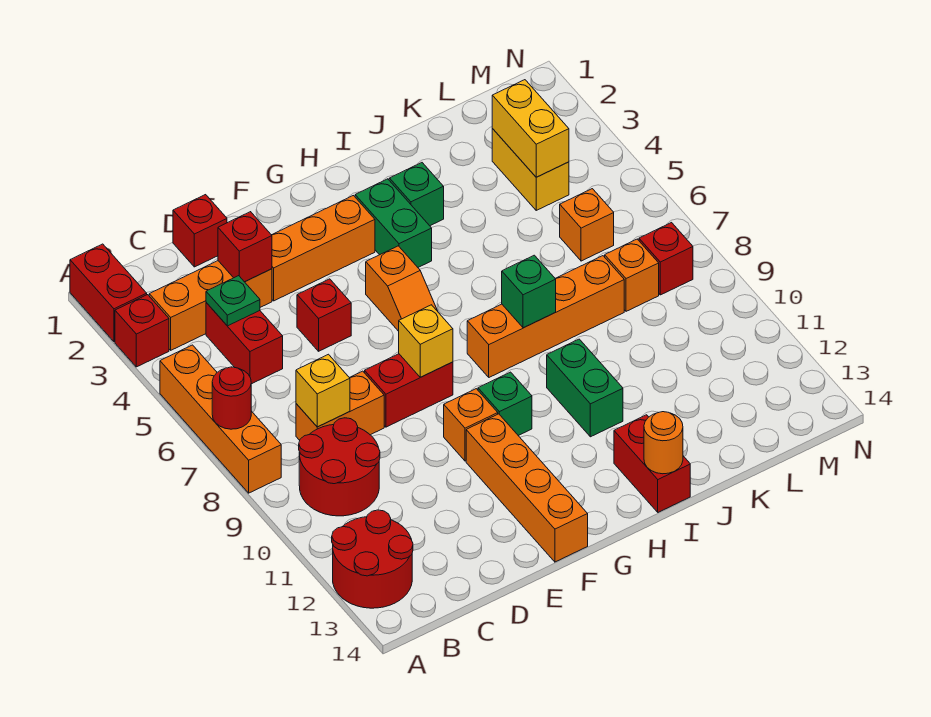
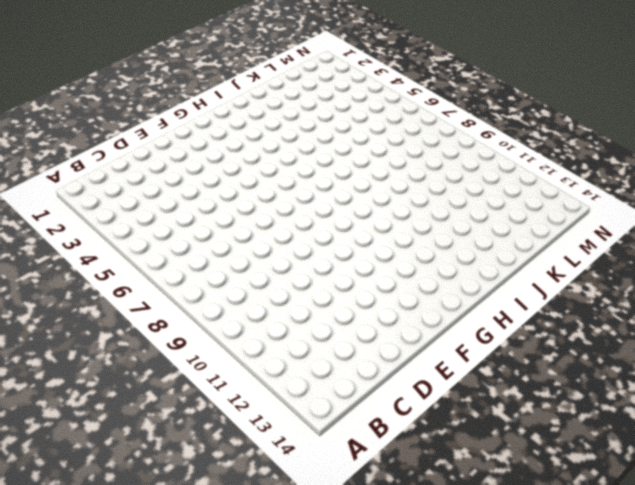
none -> red 1x2 brick [70,244,147,342]
none -> red 1x1 brick [115,295,169,367]
none -> orange 1x4 brick [160,345,281,493]
none -> red 2x2 round brick [332,510,413,608]

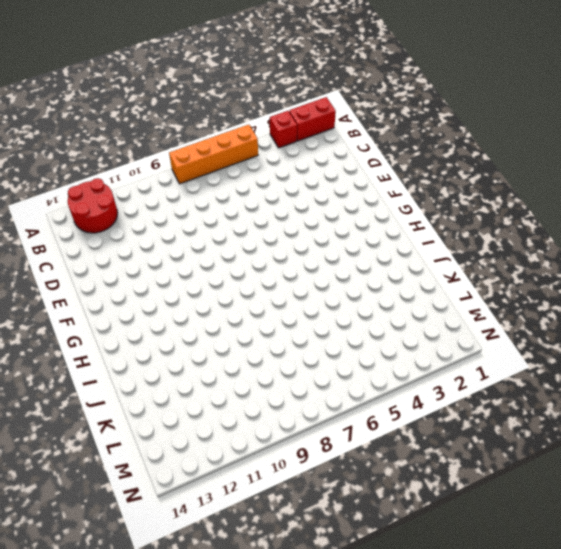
none -> orange 1x3 brick [149,261,272,350]
none -> red 2x2 round brick [299,418,380,516]
none -> red 1x2 brick [206,303,283,384]
none -> orange 1x2 brick [296,371,384,440]

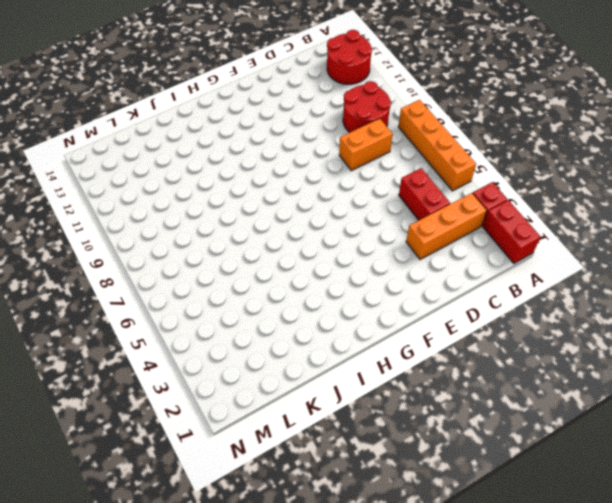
none -> red 1x1 brick [173,195,227,267]
none -> orange 1x3 brick [272,196,375,301]
none -> red 1x1 brick [297,279,351,351]
none -> red 1x2 brick [365,354,453,427]

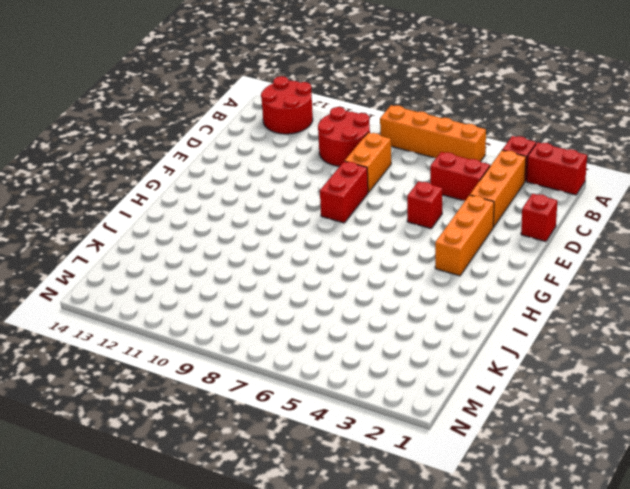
none -> orange 1x1 brick [444,389,498,461]
none -> orange 1x4 brick [466,414,588,562]
none -> orange 1x2 slope [366,246,437,331]
none -> green 1x1 brick [478,372,532,436]

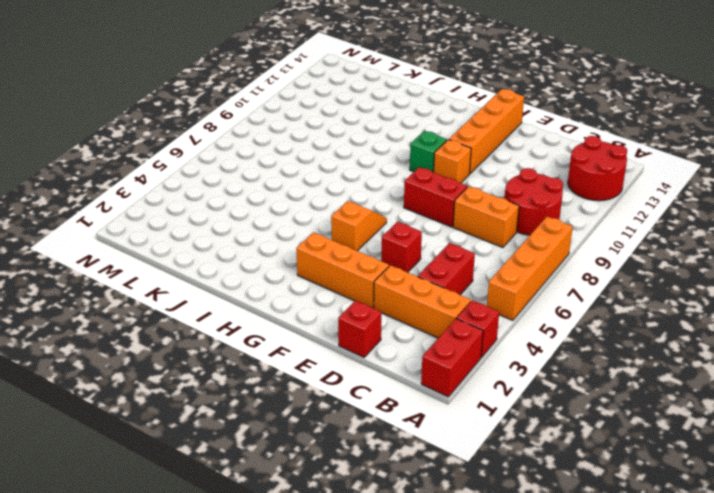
none -> green 1x2 brick [355,179,432,267]
none -> orange 1x4 brick [467,256,624,377]
none -> green 1x1 brick [389,163,444,226]
none -> green 1x2 brick [547,339,623,437]

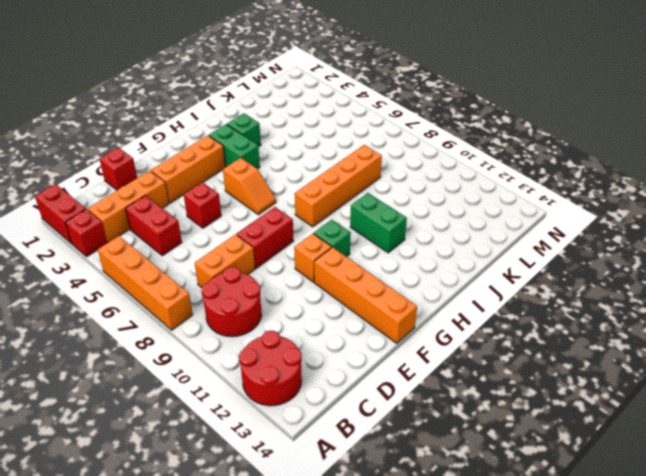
none -> red 1x2 brick [614,415,690,512]
none -> yellow 1x2 brick [492,129,569,210]
none -> orange 1x1 brick [560,189,614,261]
none -> orange 1x1 brick [605,239,659,311]

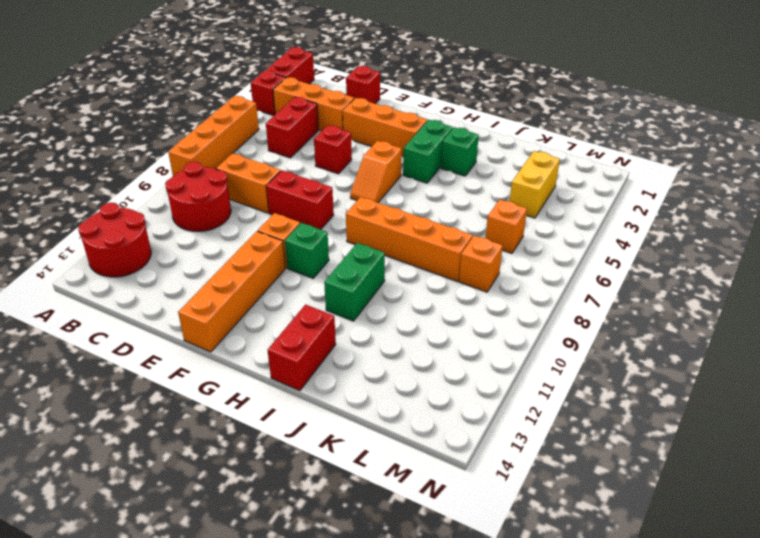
none -> red 1x1 brick [639,223,693,295]
none -> red 1x1 round brick [212,367,251,429]
none -> green 1x1 plate [206,276,260,326]
none -> yellow 1x1 brick [296,354,350,427]

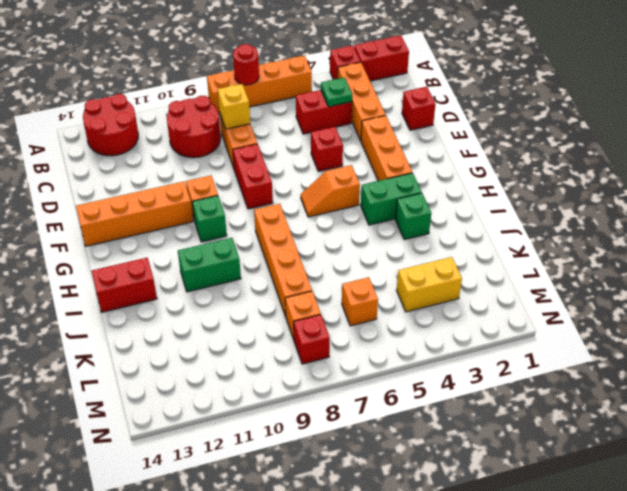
none -> red 1x1 brick [218,212,272,282]
none -> yellow 1x1 brick [399,305,453,377]
none -> green 1x1 brick [502,255,556,328]
none -> orange 1x1 round brick [644,412,683,474]

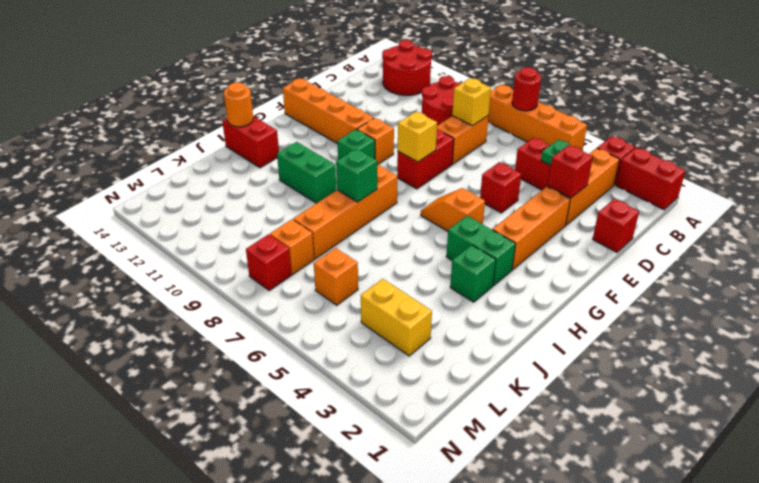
none -> yellow 1x2 brick [492,80,569,177]

